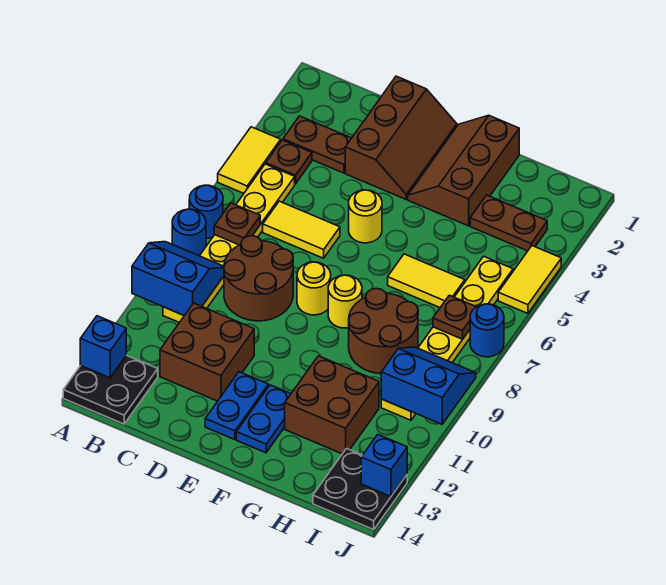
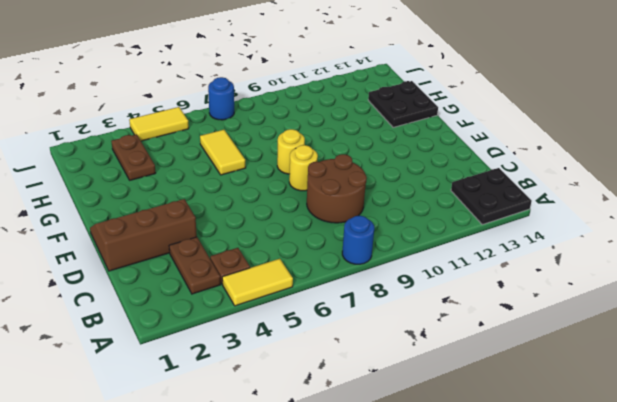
black 2x2 plate [368,81,438,127] -> black 2x2 plate moved to [313,449,407,529]
none -> blue 1x1 round brick [189,185,223,238]
none -> yellow 1x6 plate [163,164,295,322]
none -> yellow 1x2 tile [263,201,340,258]
none -> brown 2x2 brick [160,303,254,401]

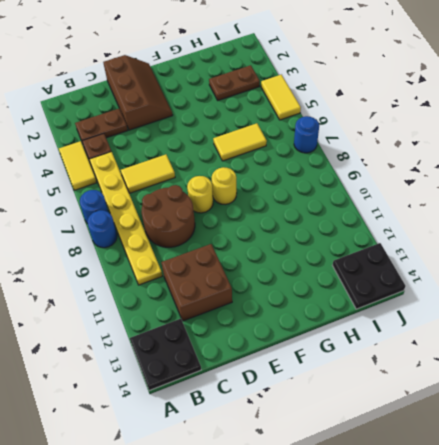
none -> yellow 1x1 round brick [349,190,382,243]
none -> blue 1x2 plate [205,372,268,440]
none -> brown 2x3 slope [408,116,519,226]
none -> blue 1x2 plate [236,385,291,453]

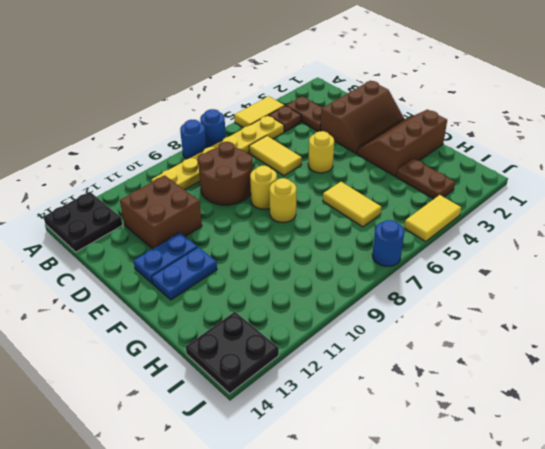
none -> brown 2x2 round brick [349,288,418,374]
none -> brown 2x2 brick [285,356,379,454]
none -> yellow 1x6 plate [381,256,513,420]
none -> blue 2x2 slope [132,242,224,315]

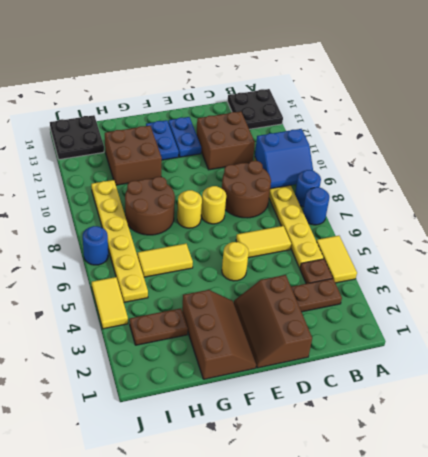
none -> blue 1x1 brick [80,316,126,378]
none -> brown 1x1 plate [214,203,260,245]
none -> brown 1x1 plate [433,295,476,339]
none -> blue 2x2 slope [381,347,476,424]

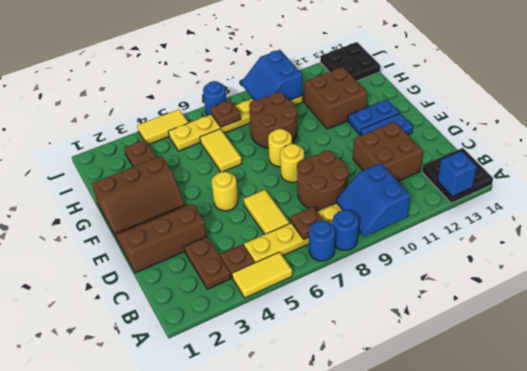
none -> blue 1x1 brick [361,435,407,496]

